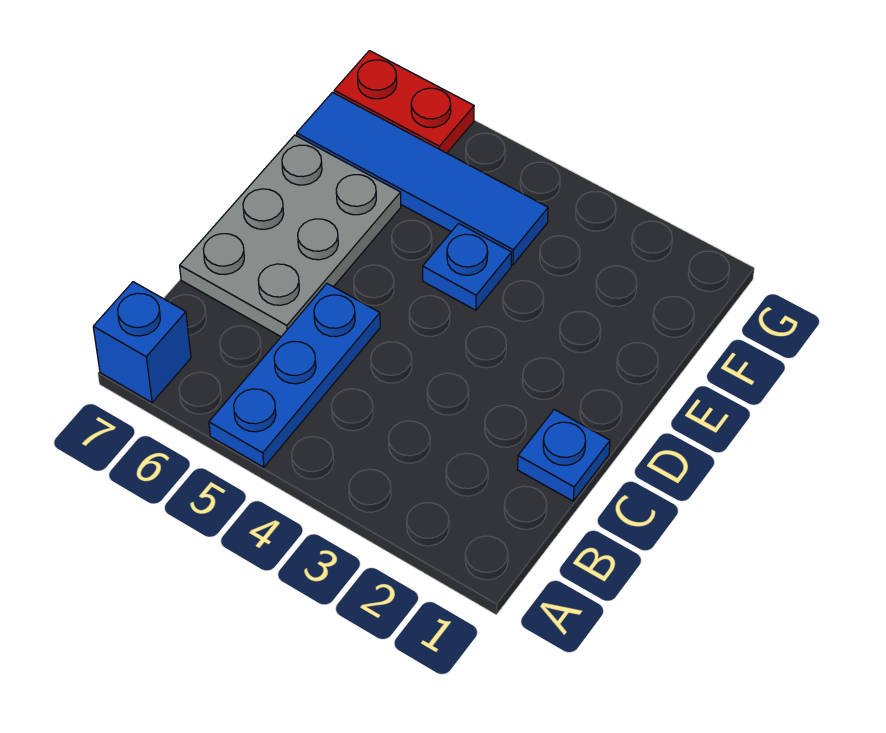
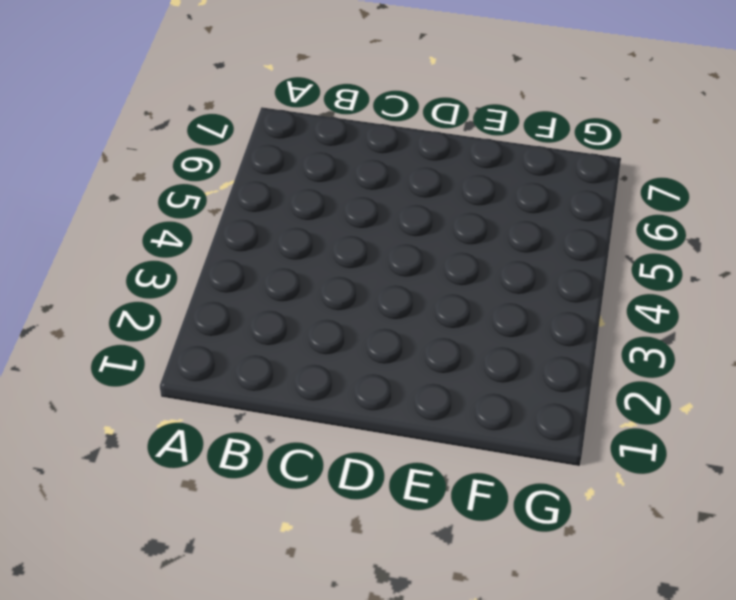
none -> blue 1x3 plate [209,284,380,467]
none -> blue 1x1 brick [93,282,191,403]

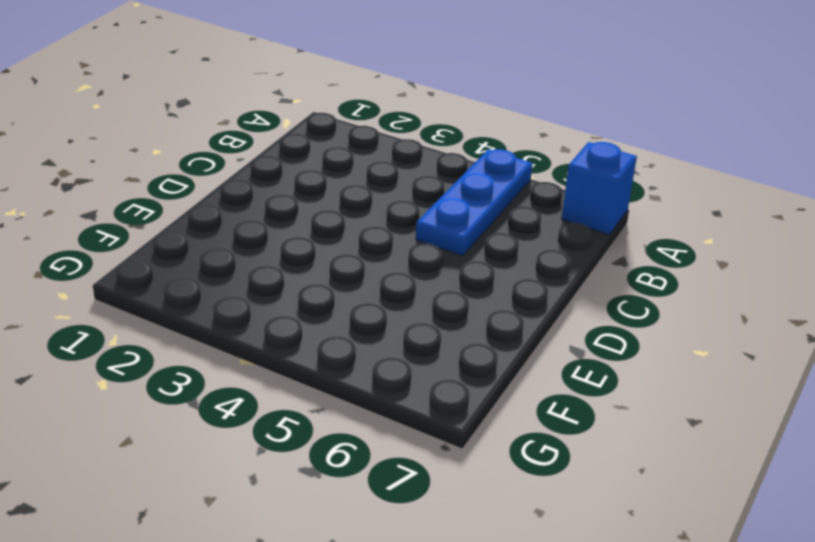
none -> blue 1x1 plate [518,409,610,501]
none -> grey 2x3 plate [180,135,401,337]

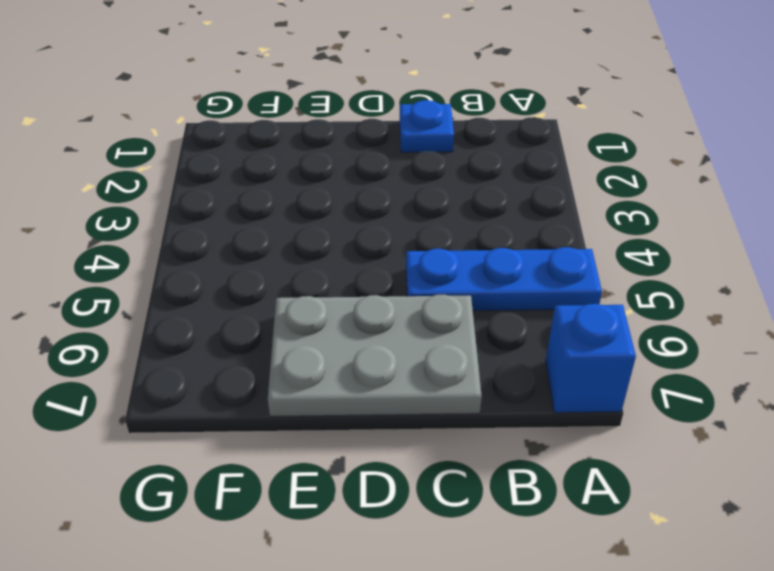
none -> blue 1x1 plate [423,224,512,310]
none -> blue 1x4 tile [297,92,548,265]

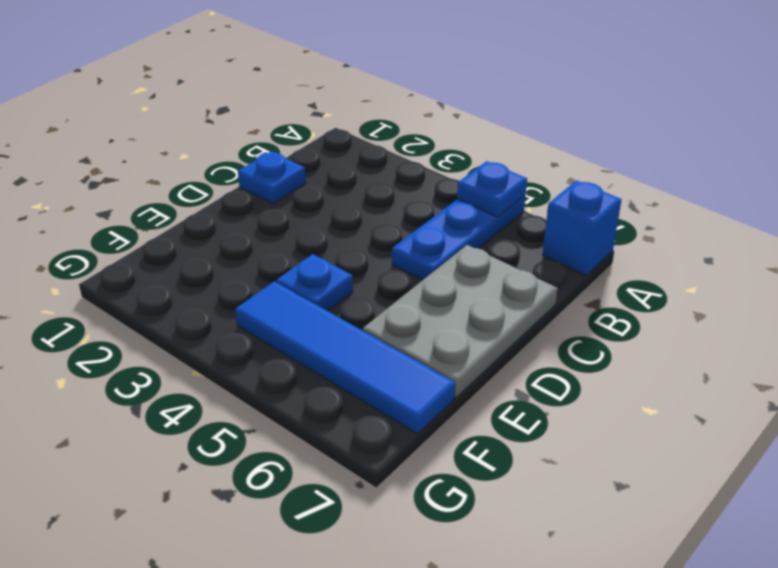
blue 1x1 plate [457,161,527,217] -> none
none -> red 1x2 plate [334,51,474,153]

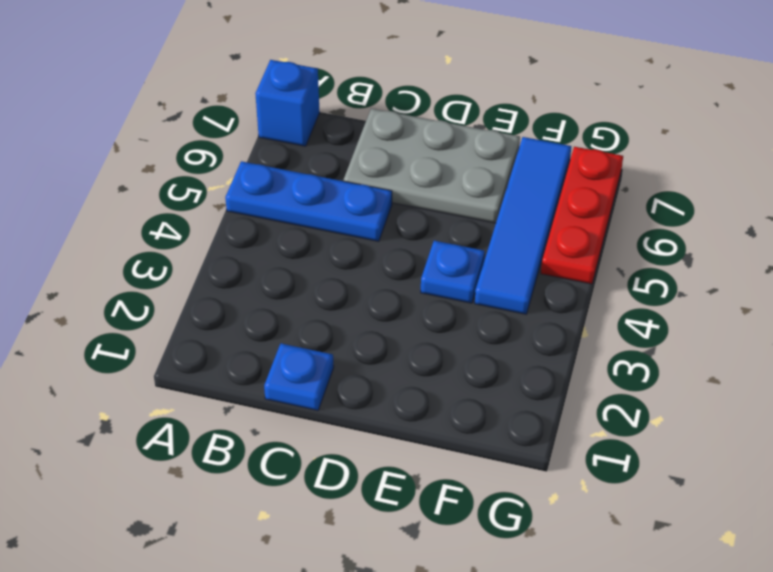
red 1x3 plate [541,147,623,284] -> red 1x2 plate [334,51,474,153]

